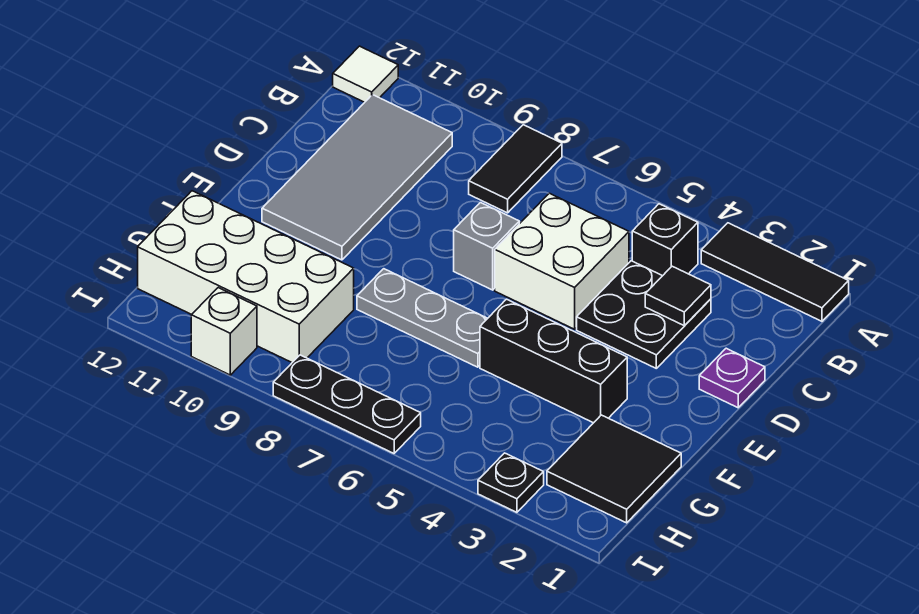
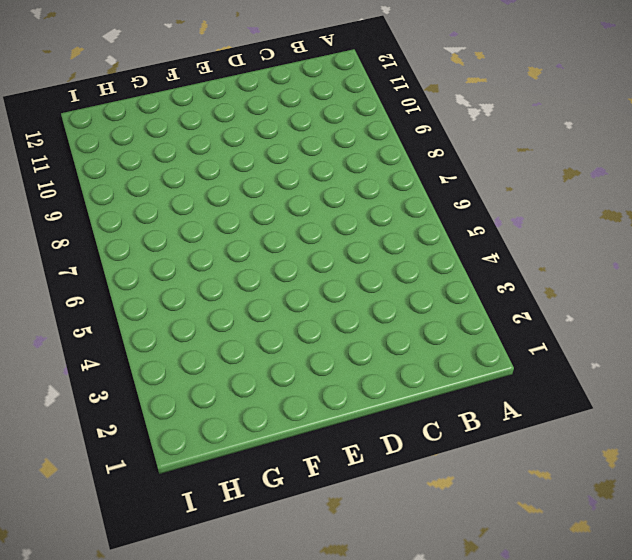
none -> black 1x3 tile [701,223,849,321]
none -> black 1x2 tile [469,125,562,213]
none -> white 1x1 tile [333,46,398,102]

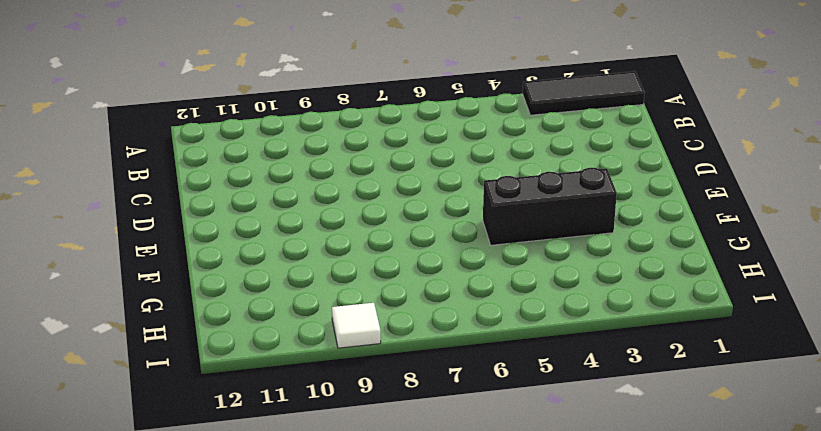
white 1x1 tile [332,303,381,348] -> white 1x1 tile moved to [333,46,398,102]
none -> black 1x2 tile [469,125,562,213]
none -> black 1x1 brick [632,204,698,276]
none -> grey 2x4 tile [262,95,452,260]

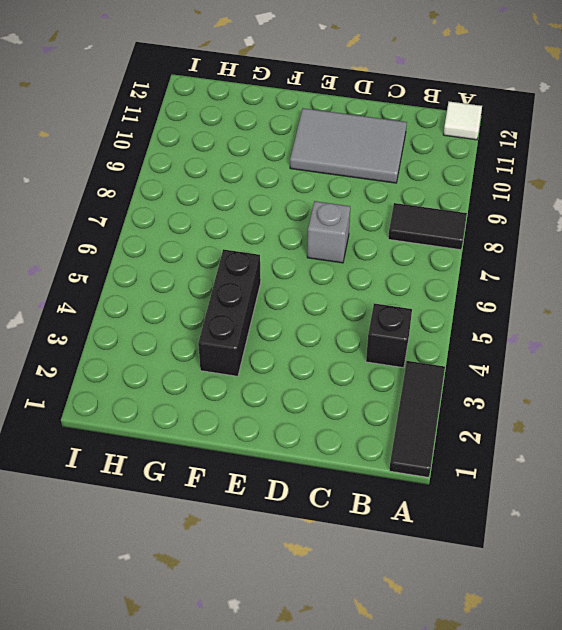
grey 2x3 tile [290,108,407,183] -> grey 2x4 tile [262,95,452,260]
none -> black 2x2 plate [577,261,711,368]
none -> white 2x2 brick [495,193,629,329]
none -> purple 1x1 plate [699,348,765,408]

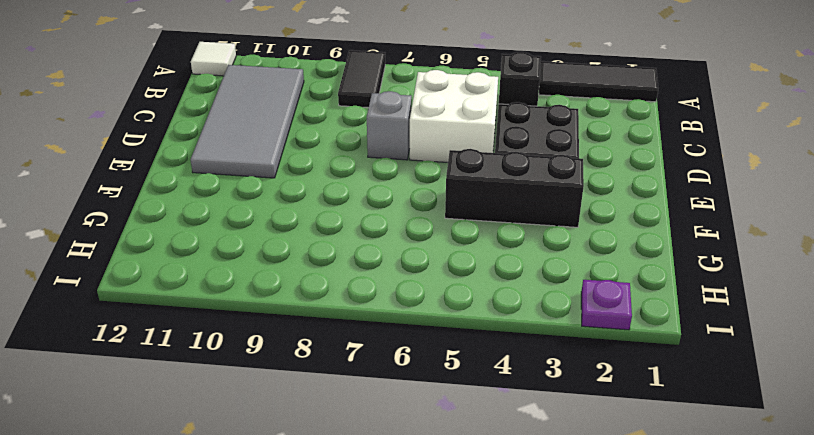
purple 1x1 plate [581,280,632,330] -> purple 1x1 plate moved to [699,348,765,408]
none -> grey 1x3 plate [357,269,488,367]
none -> black 2x2 tile [547,415,681,523]
none -> white 2x4 brick [138,191,354,362]

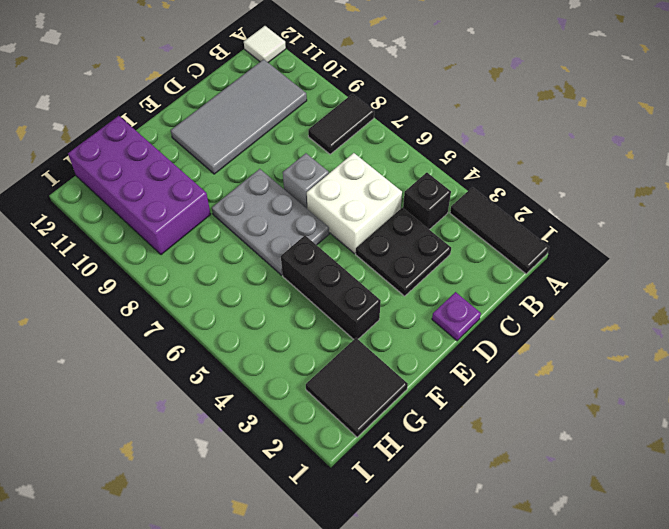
grey 2x3 plate [212,169,329,275] -> grey 1x3 plate [357,269,488,367]
purple 2x4 brick [68,116,211,255] -> white 2x4 brick [138,191,354,362]
none -> black 1x1 plate [478,453,544,512]
none -> black 1x3 plate [273,355,421,453]
none -> white 1x1 brick [191,288,257,375]

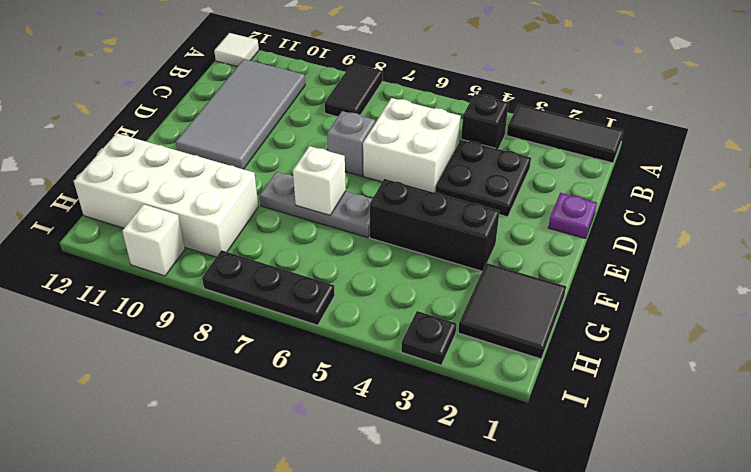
white 1x1 brick [293,146,346,215] -> none
none -> black 1x1 tile [645,266,711,325]

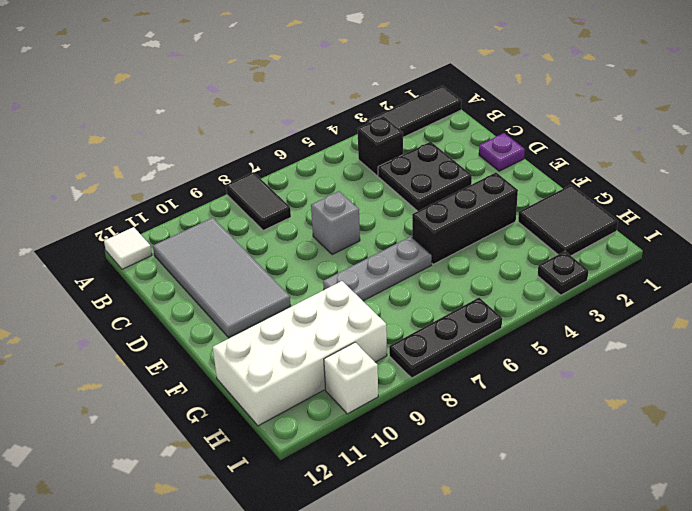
none -> white 2x2 brick [495,193,629,329]
none -> black 1x1 tile [645,266,711,325]

